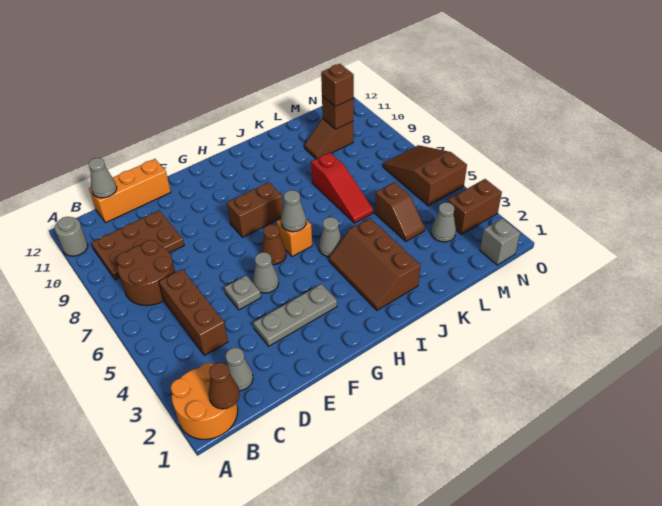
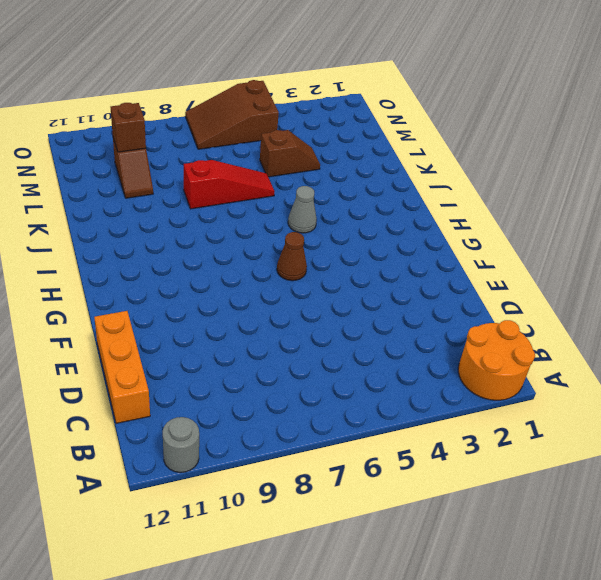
none -> brown 2x2 round brick [117,240,175,306]
none -> brown 2x3 plate [91,210,184,280]
none -> grey 1x1 cone [226,348,253,391]

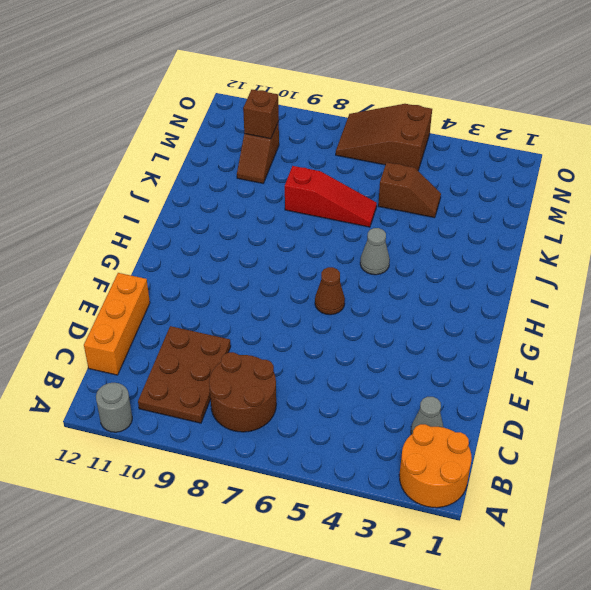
none -> brown 1x3 brick [159,269,228,355]
none -> grey 1x3 plate [253,284,337,346]
none -> grey 1x1 plate [224,275,261,310]

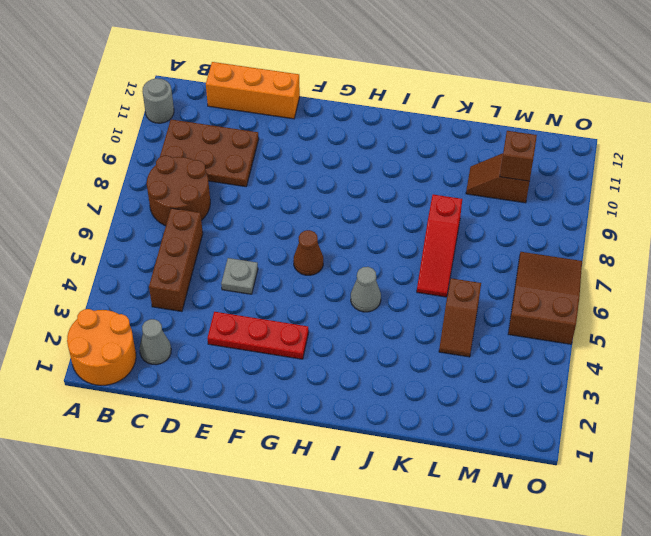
red 1x3 plate [207,312,309,359] -> grey 1x3 plate [253,284,337,346]
none -> grey 1x1 cone [253,252,279,293]
none -> brown 1x2 brick [227,182,283,237]
none -> orange 1x1 brick [276,219,312,257]

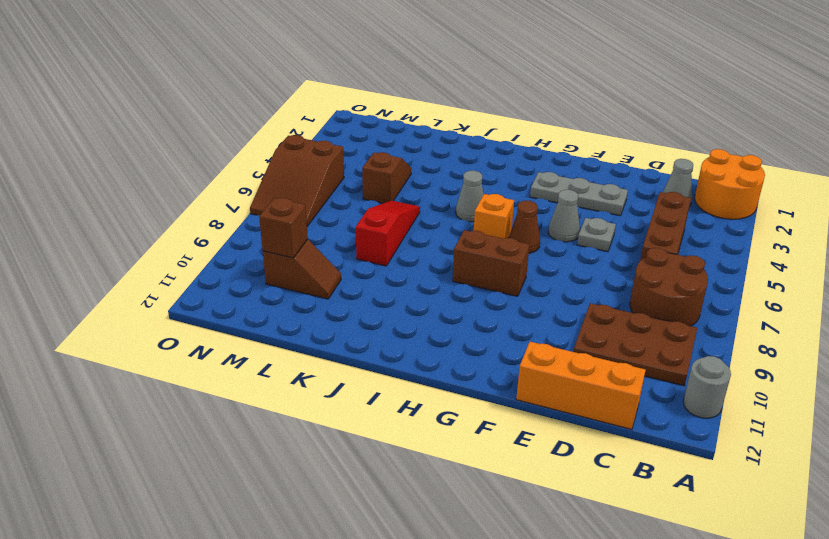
none -> brown 2x3 slope [329,218,420,310]
none -> grey 1x1 cone [431,202,456,242]
none -> grey 1x1 brick [480,218,520,265]

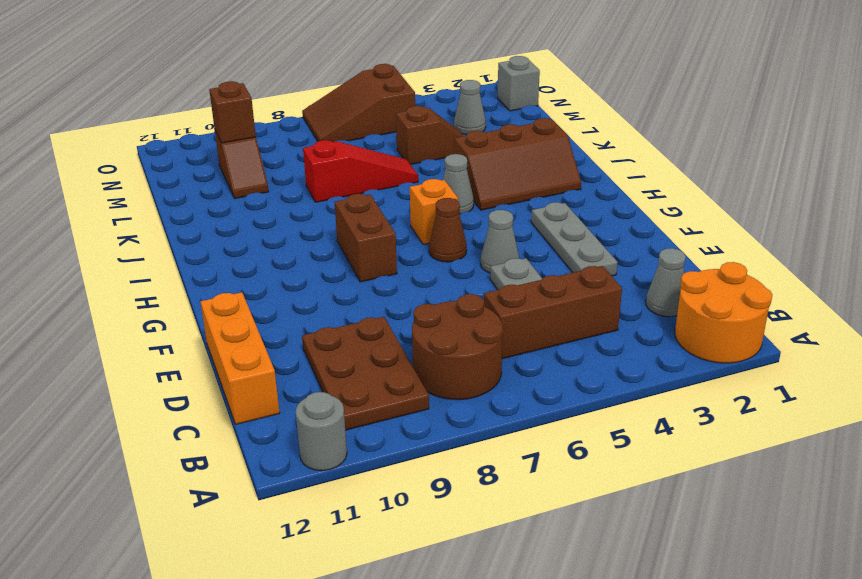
none -> brown 1x2 brick [448,179,502,234]
none -> brown 1x1 cone [209,363,240,409]
none -> grey 1x1 cone [88,158,117,198]

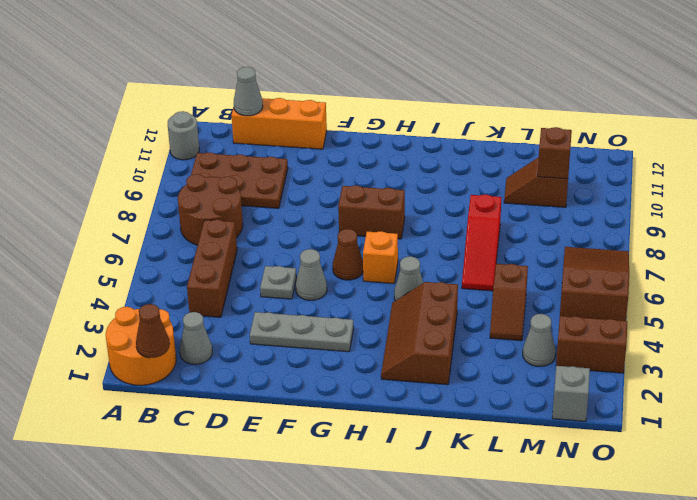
none -> grey 1x1 cone [281,190,306,232]
none -> brown 1x1 brick [321,64,354,107]

